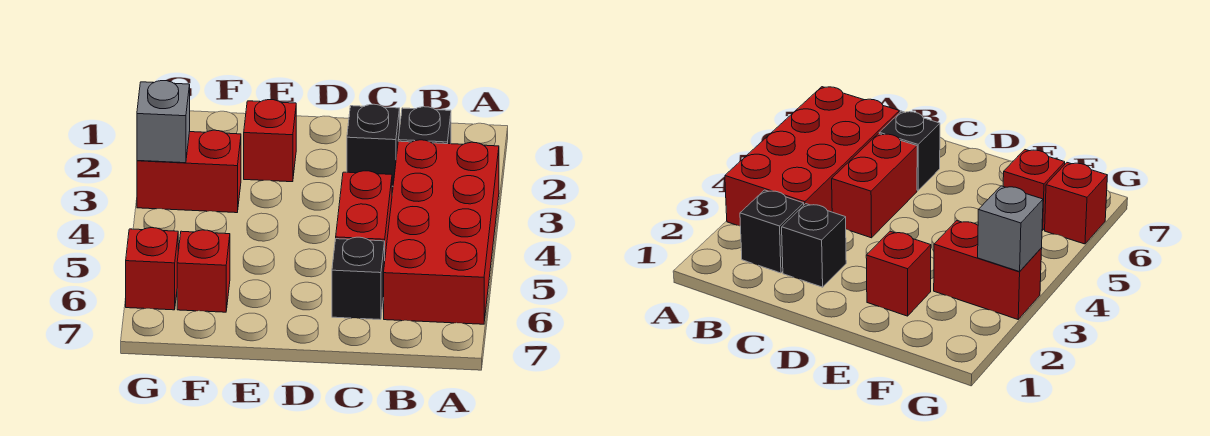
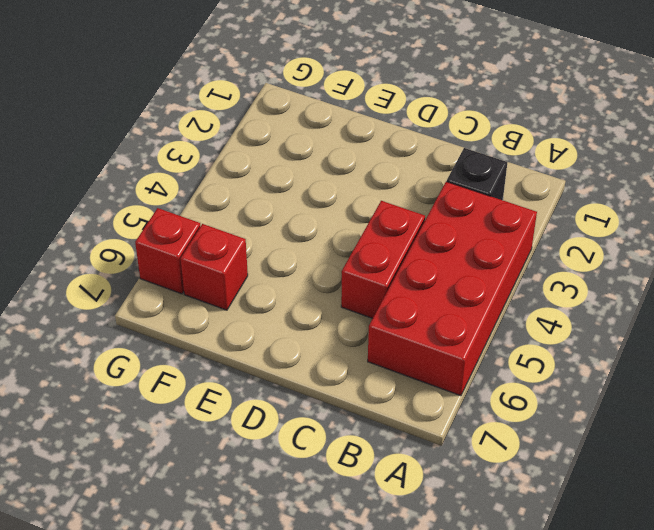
none -> black 1x1 brick [347,104,400,186]
none -> black 1x1 brick [332,237,385,320]

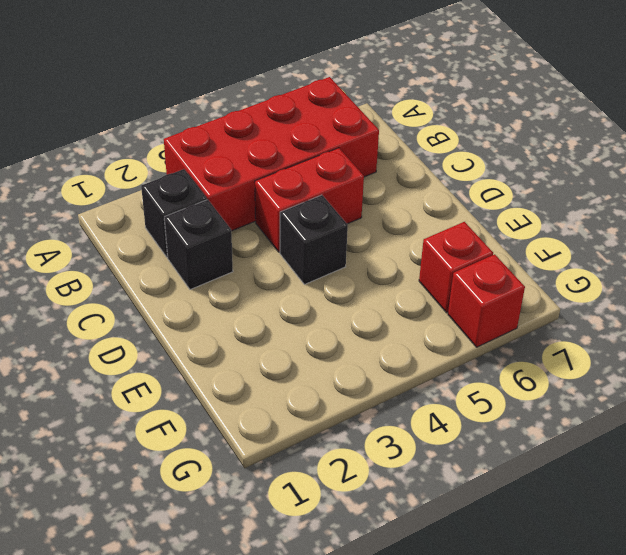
black 1x1 brick [280,195,348,285] -> black 1x1 brick moved to [332,237,385,320]
none -> red 1x1 brick [244,100,296,182]
none -> red 1x2 brick [137,130,241,213]

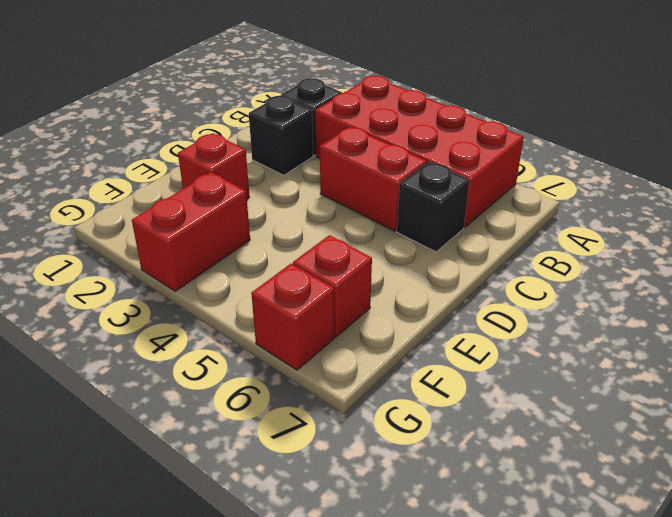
none -> grey 1x1 brick [137,81,190,163]

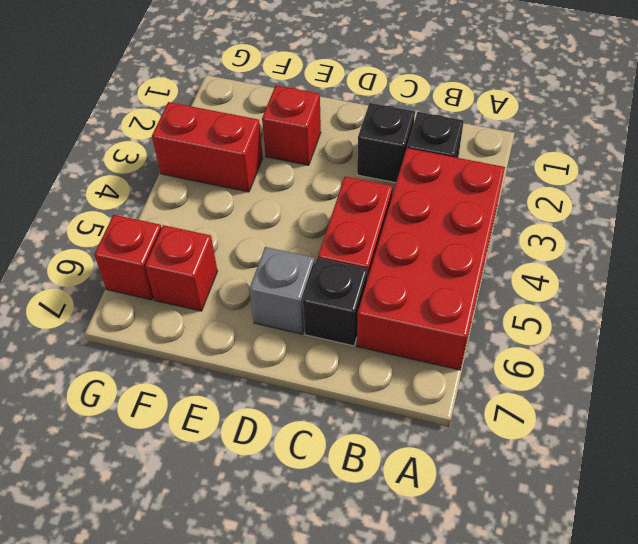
grey 1x1 brick [249,247,315,334] -> grey 1x1 brick moved to [137,81,190,163]

